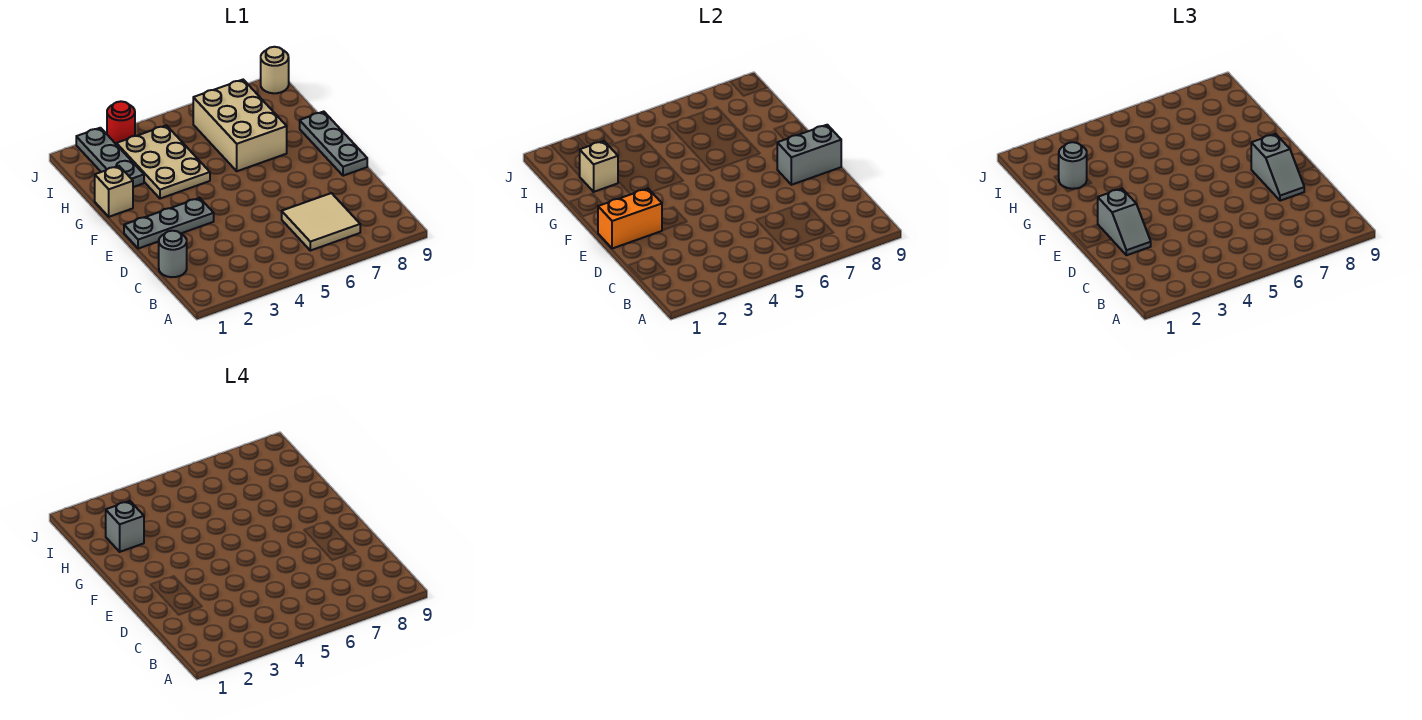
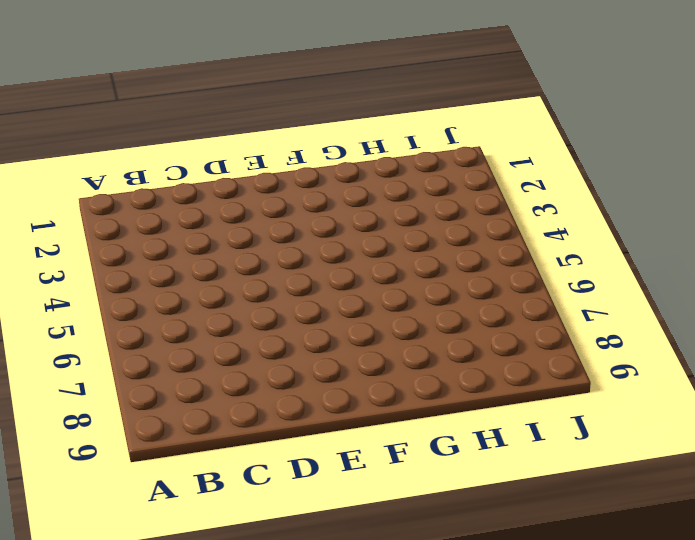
none -> tan 2x2 tile [282,193,360,251]
none -> grey 1x1 round brick [159,231,187,277]
none -> grey 1x3 plate [124,198,214,249]

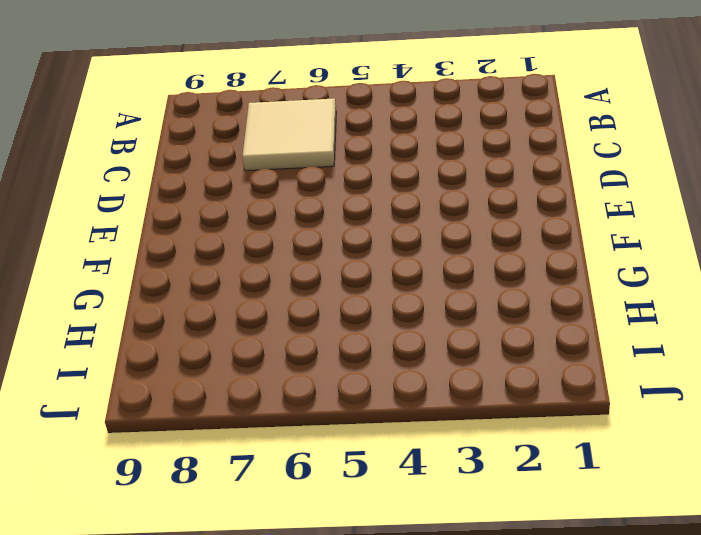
none -> grey 1x1 round brick [159,231,187,277]
none -> grey 1x3 plate [124,198,214,249]
none -> grey 1x3 plate [300,112,367,176]

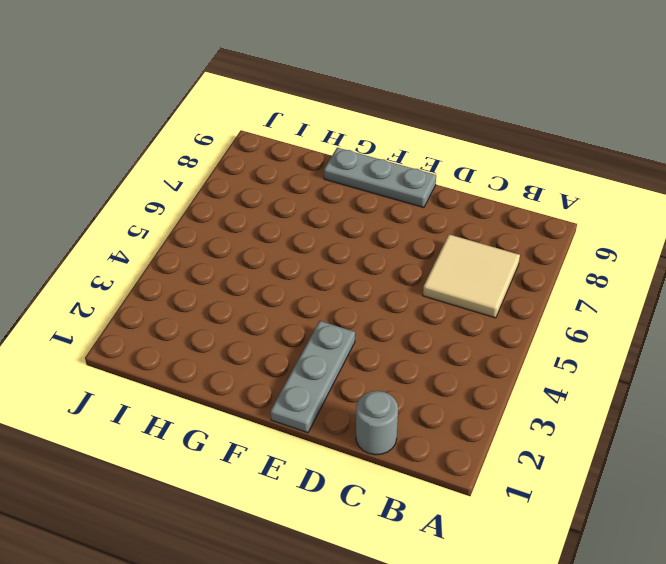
none -> tan 1x1 brick [95,166,133,217]
none -> tan 2x3 plate [116,125,210,199]
none -> tan 2x3 brick [193,80,287,171]

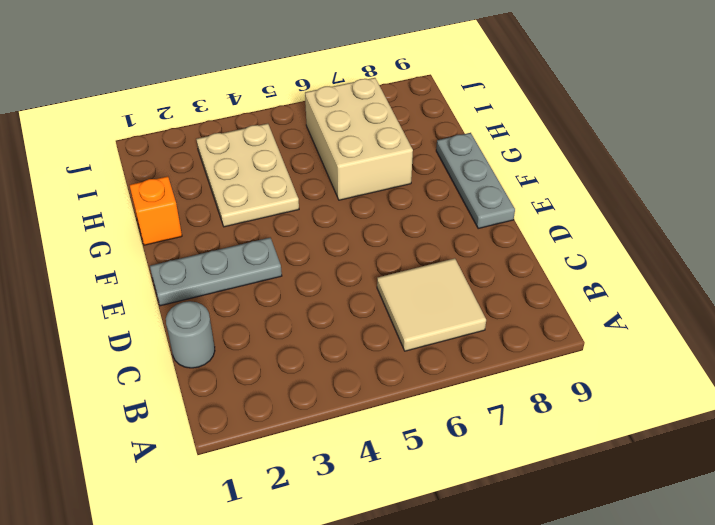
orange 1x1 brick [130,176,182,245] -> tan 1x1 brick [95,166,133,217]
none -> grey 1x3 plate [76,128,144,187]
none -> red 1x1 round brick [107,101,135,144]
none -> tan 1x1 round brick [261,47,289,93]

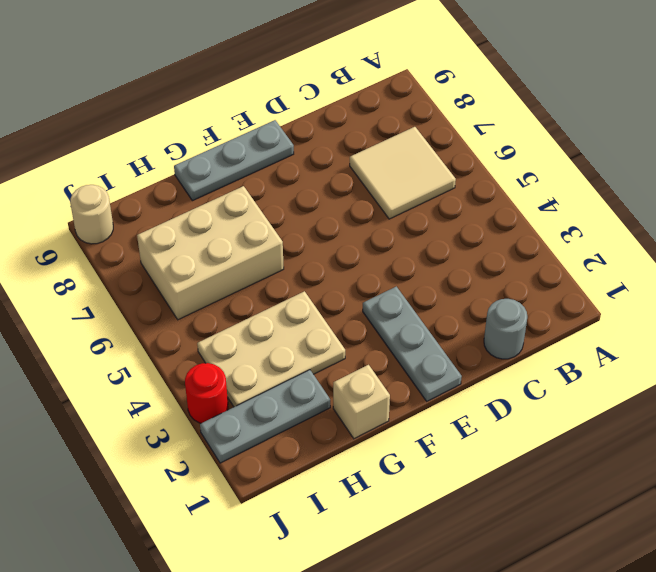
none -> orange 1x2 brick [598,189,662,249]
none -> grey 1x2 brick [777,125,841,185]
none -> tan 1x1 brick [580,141,618,192]

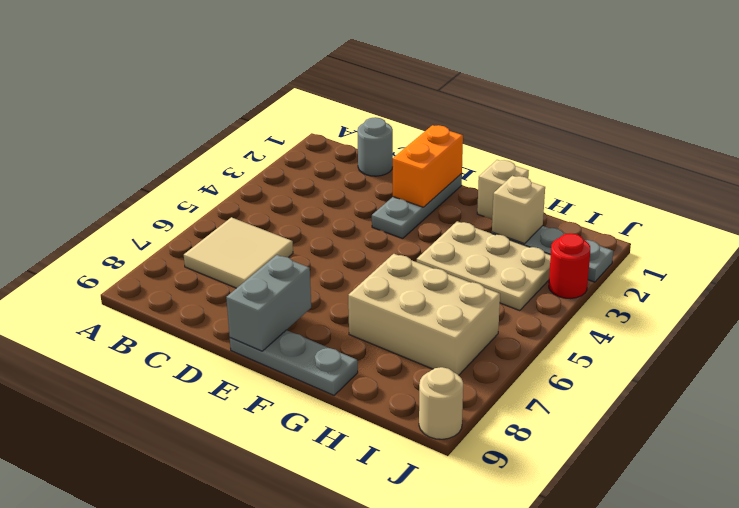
none -> grey 1x2 slope [1098,188,1151,255]
none -> grey 1x2 slope [1251,134,1304,201]
none -> grey 1x1 round brick [1059,142,1087,189]

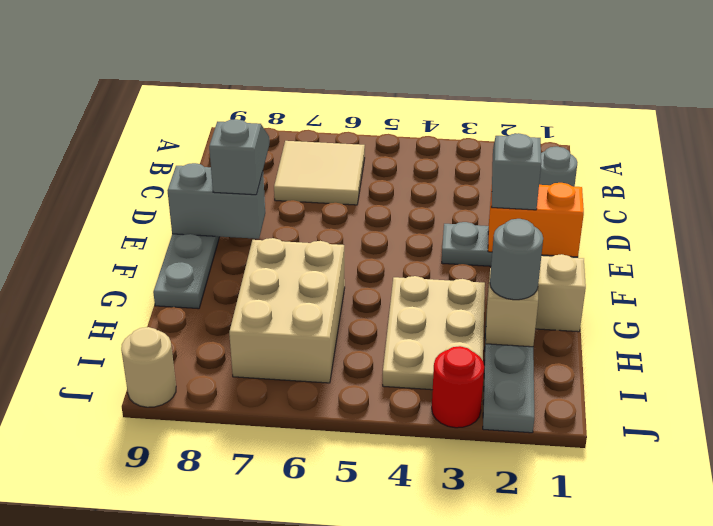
none -> grey 1x1 brick [106,501,144,552]

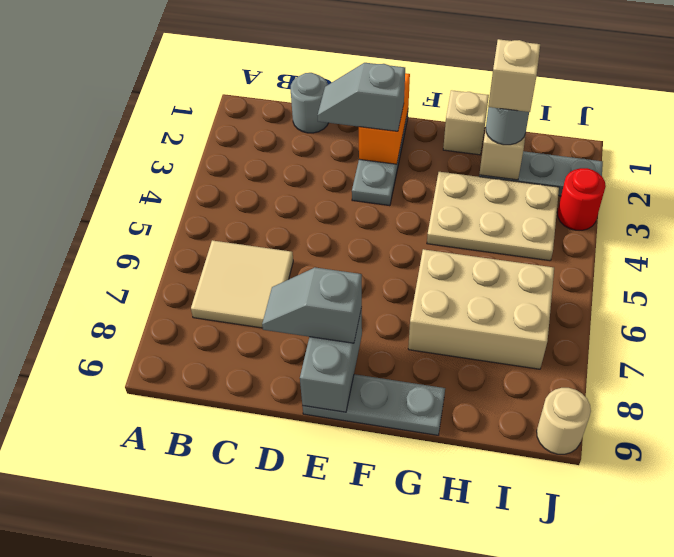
tan 1x1 brick [488,39,540,112] -> grey 1x1 brick [106,501,144,552]

